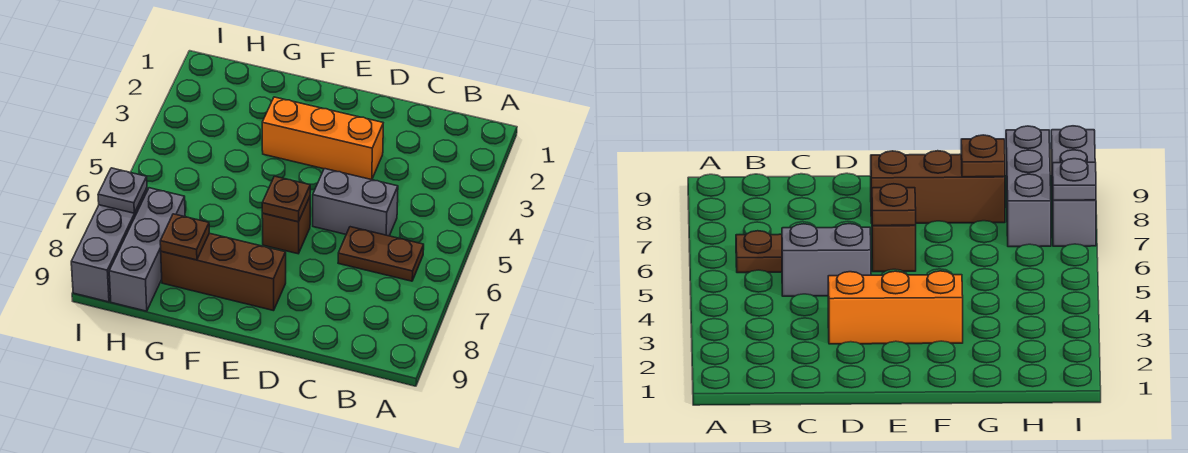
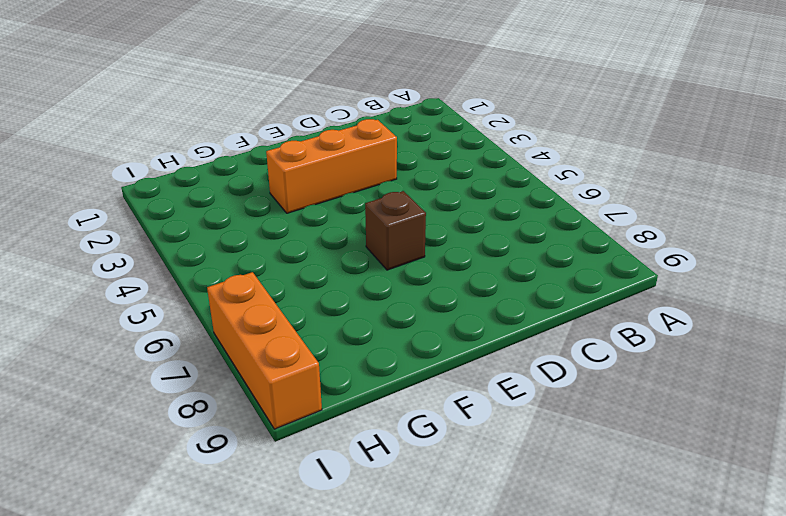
orange 1x3 brick [207,272,322,429] -> grey 1x3 brick [71,188,147,302]
none -> brown 1x2 plate [338,227,424,281]
none -> grey 1x2 brick [313,169,398,236]

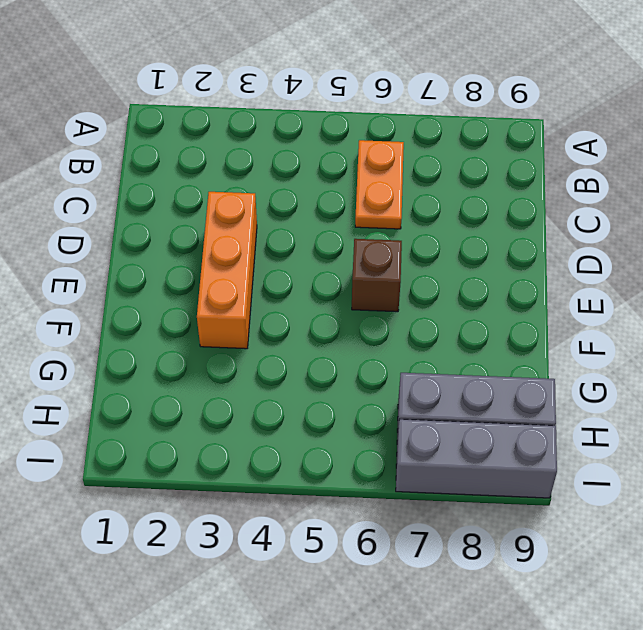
orange 1x2 plate [355,140,404,229] -> brown 1x2 plate [338,227,424,281]
none -> grey 1x2 brick [313,169,398,236]
none -> brown 1x3 brick [161,233,286,311]

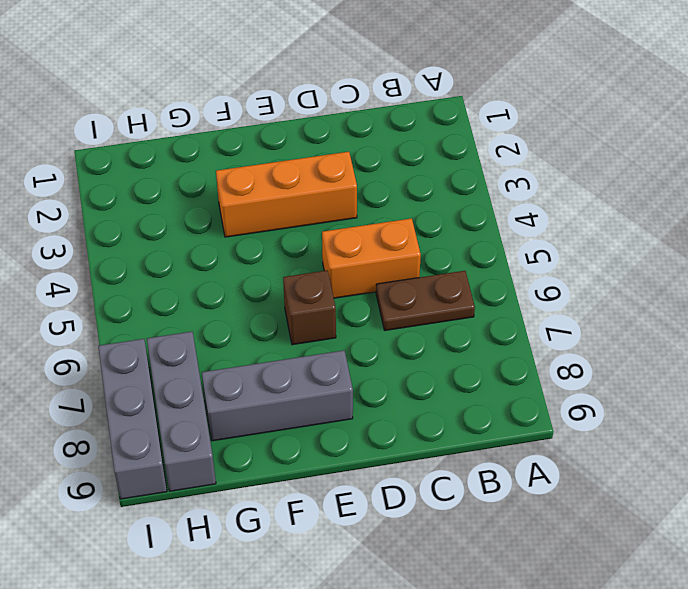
orange 1x2 brick [322,218,421,298] -> grey 1x2 brick [313,169,398,236]
grey 1x3 brick [202,350,353,441] -> brown 1x3 brick [161,233,286,311]
none -> brown 1x1 plate [262,176,310,222]
none -> brown 1x1 plate [160,214,209,260]

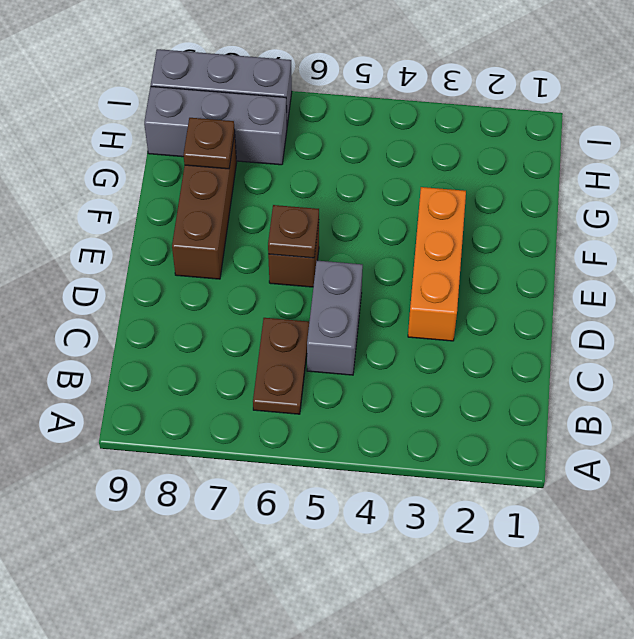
none -> grey 1x1 plate [98,168,147,213]

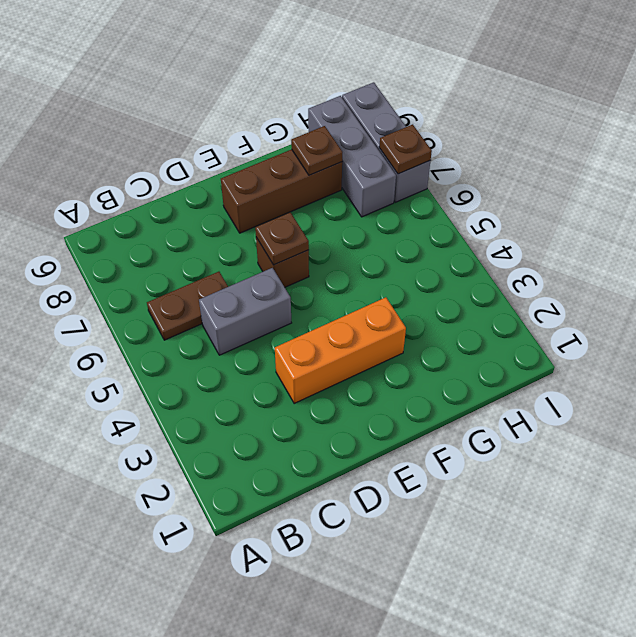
brown 1x1 plate [379,124,432,174] -> grey 1x1 plate [98,168,147,213]

